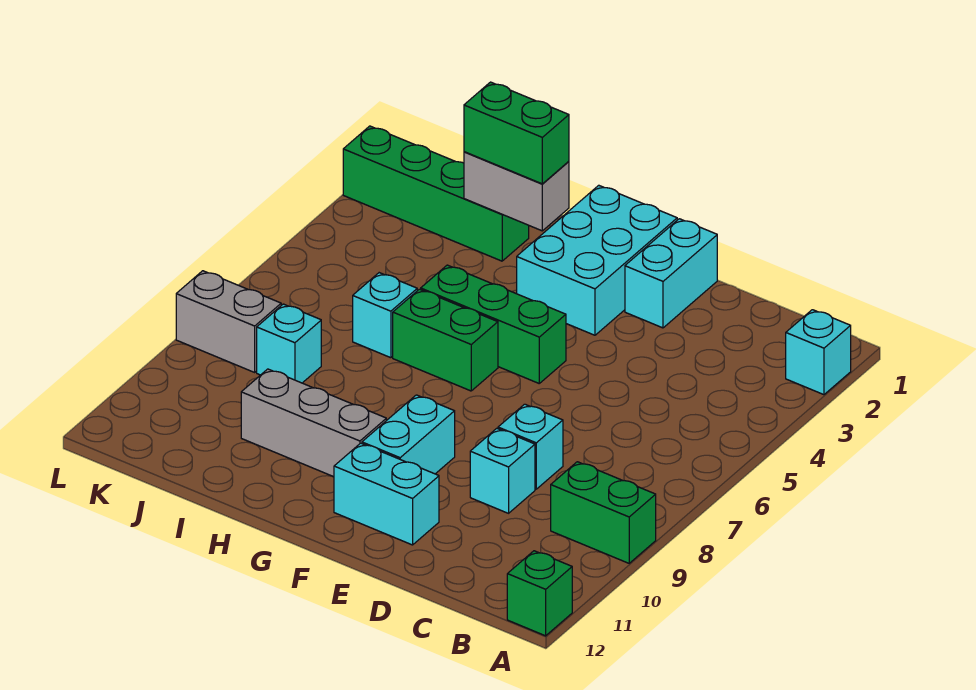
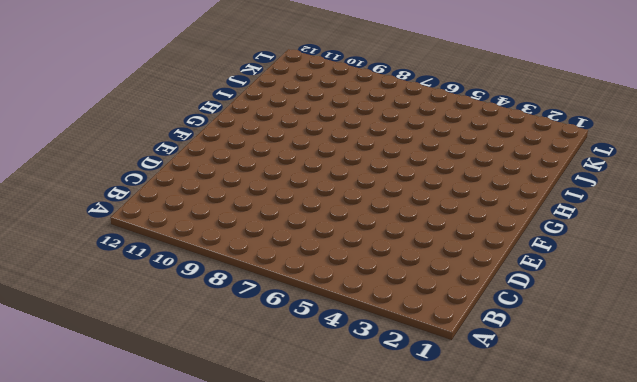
none -> cyan 1x1 brick [786,310,851,395]
none -> green 1x2 brick [551,462,656,563]
none -> green 1x1 brick [507,551,572,636]

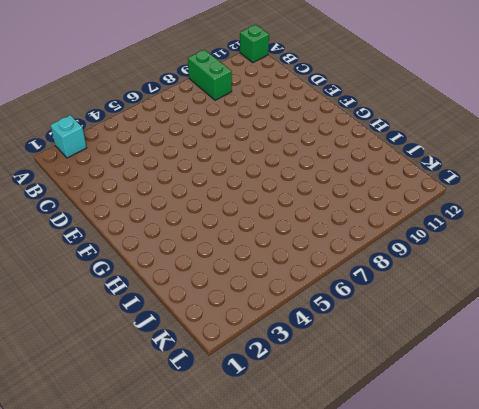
none -> cyan 1x1 brick [498,404,563,489]
none -> cyan 1x1 brick [470,428,535,513]
none -> cyan 1x2 brick [625,219,717,328]

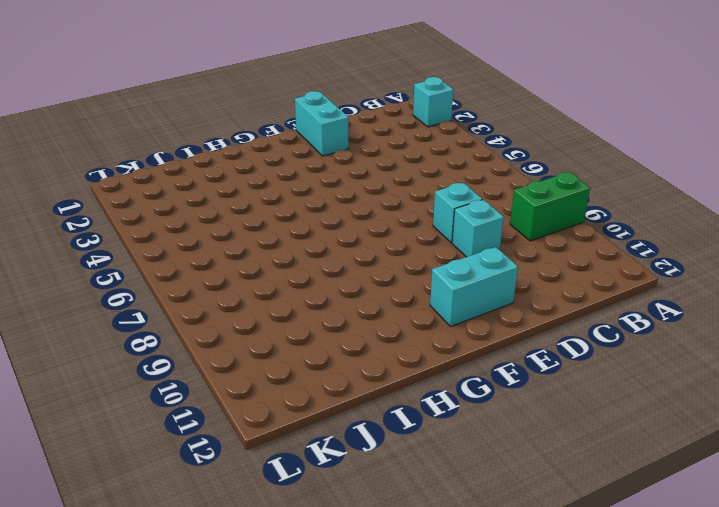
none -> green 1x1 brick [507,551,572,636]
none -> cyan 2x3 brick [517,185,677,335]
none -> green 1x3 brick [421,265,566,383]

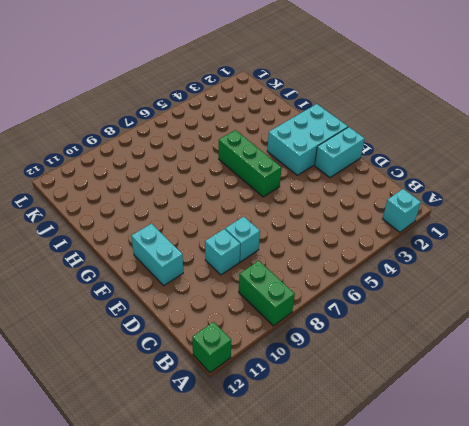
none -> cyan 1x2 brick [362,395,455,474]
none -> green 1x2 brick [393,289,498,391]
none -> grey 1x3 brick [241,369,386,477]

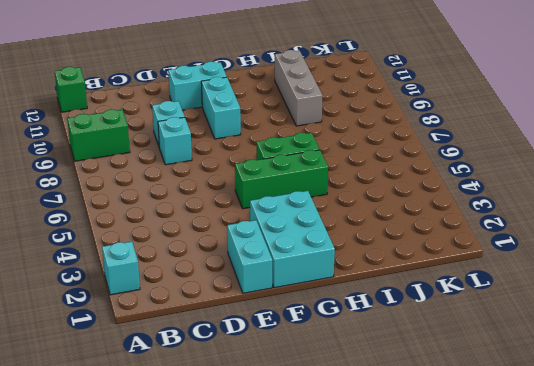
grey 1x3 brick [275,50,323,126] -> grey 1x3 brick turned to [241,369,386,477]
none -> green 1x4 brick [343,126,529,261]
none -> cyan 1x1 brick [353,273,417,358]
none -> cyan 1x1 brick [257,304,321,383]

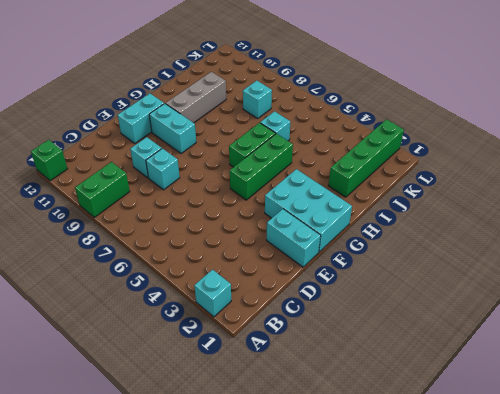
none -> grey 1x2 brick [176,271,281,372]
none -> grey 1x2 brick [464,152,569,231]
none -> green 1x2 brick [464,82,569,184]

